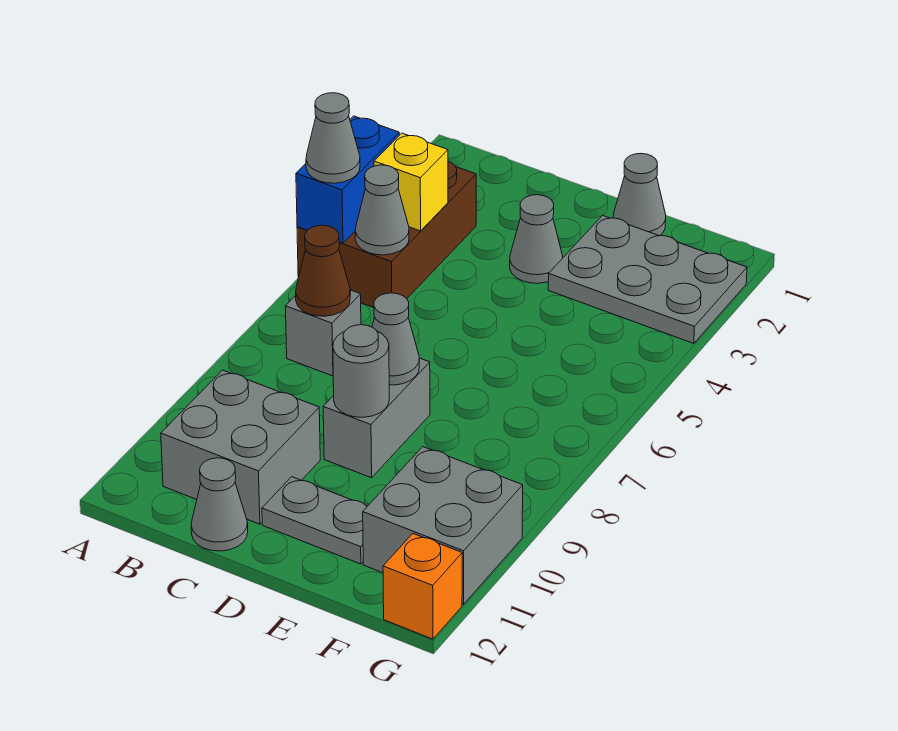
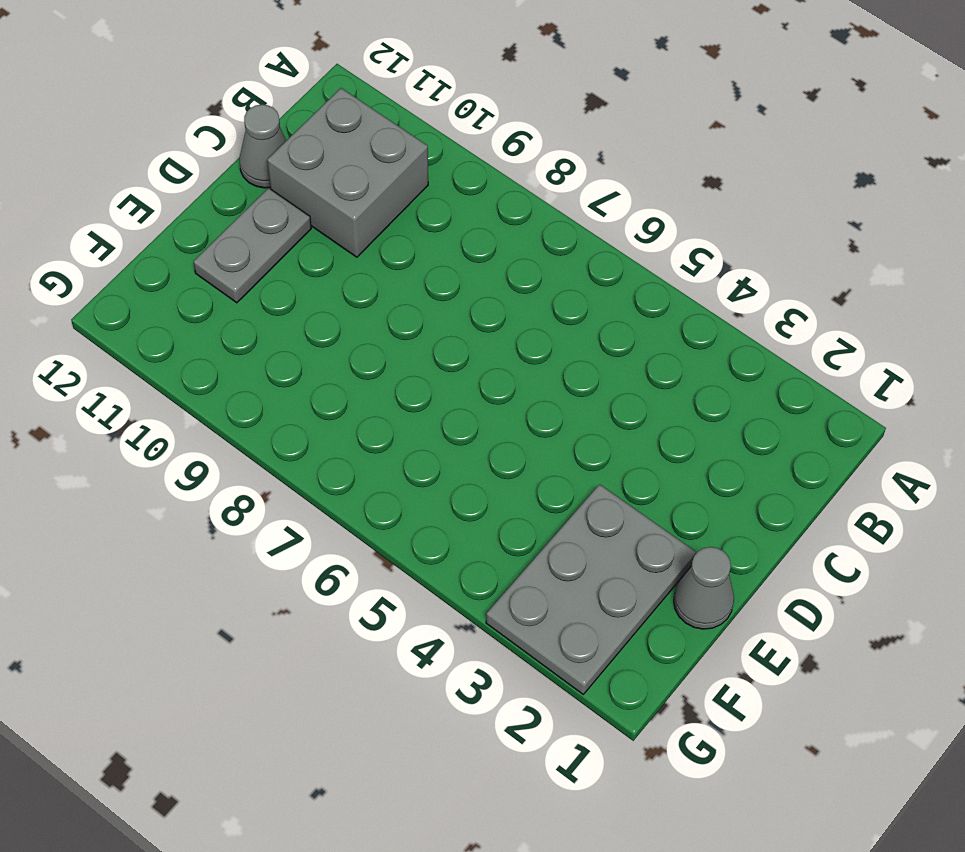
none -> brown 2x3 brick [297,162,476,308]
none -> grey 1x1 brick [286,290,361,376]
none -> grey 1x1 cone [510,195,563,283]

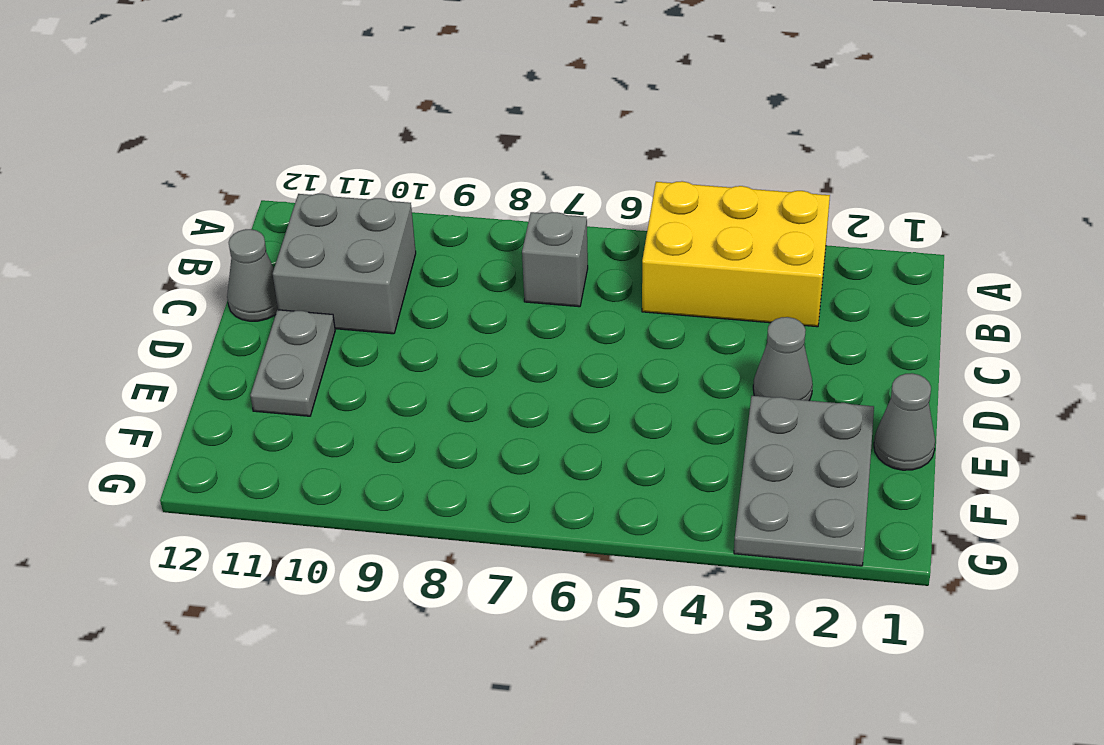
yellow 2x3 brick [642,181,830,327] -> brown 2x3 brick [297,162,476,308]
none -> grey 1x2 brick [323,358,430,478]
none -> grey 2x2 brick [363,447,523,604]
none -> orange 1x1 brick [383,534,462,639]

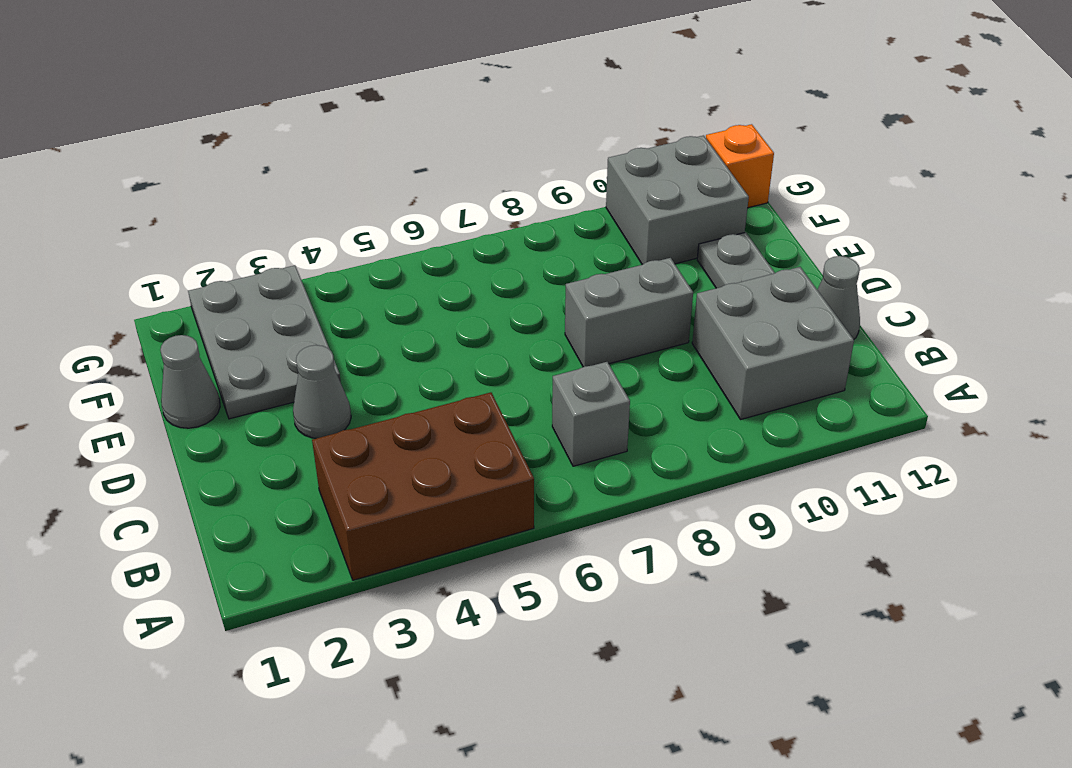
none -> blue 1x2 brick [296,116,399,243]
none -> yellow 1x1 brick [374,133,448,231]
none -> grey 1x1 cone [355,165,409,255]

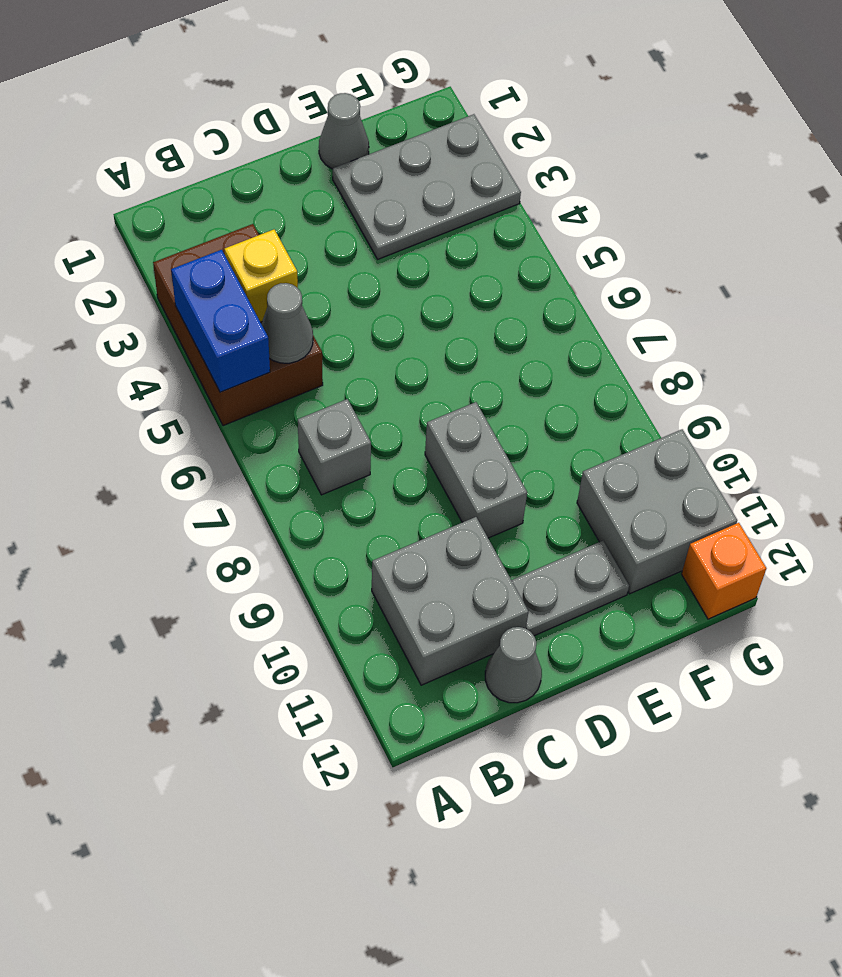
none -> grey 1x1 cone [510,195,563,283]
none -> brown 1x1 cone [296,225,350,316]
none -> grey 1x1 cone [372,293,419,385]

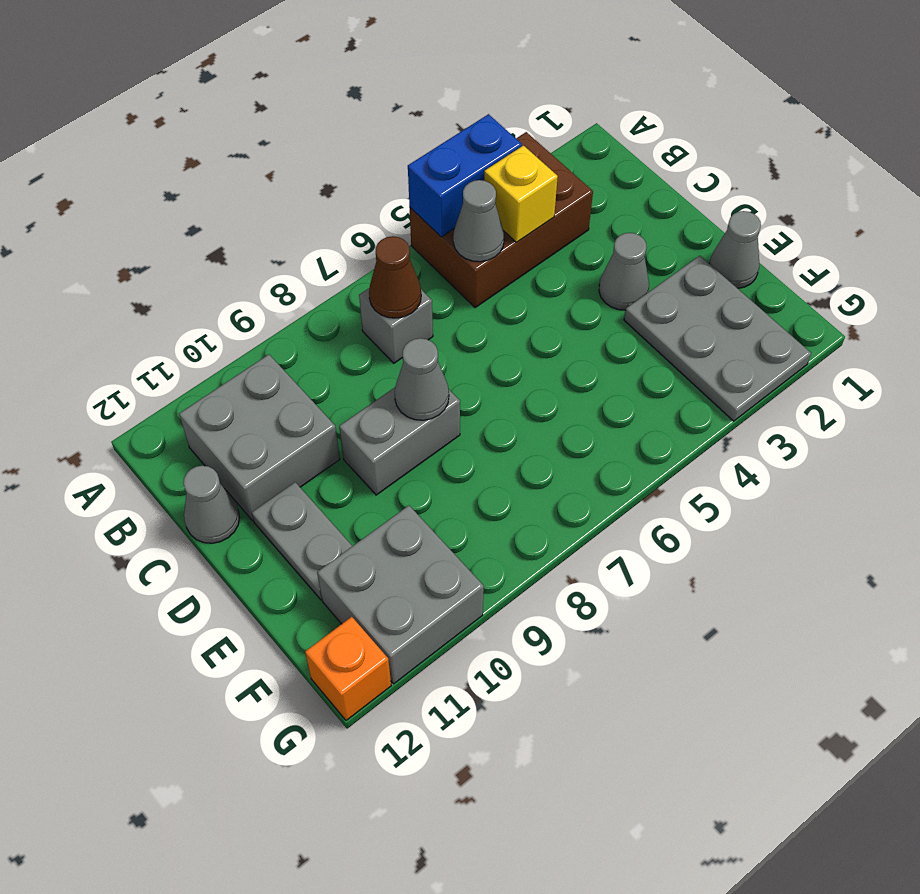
none -> grey 1x1 round brick [333,325,389,417]
none -> grey 1x1 cone [306,93,360,183]

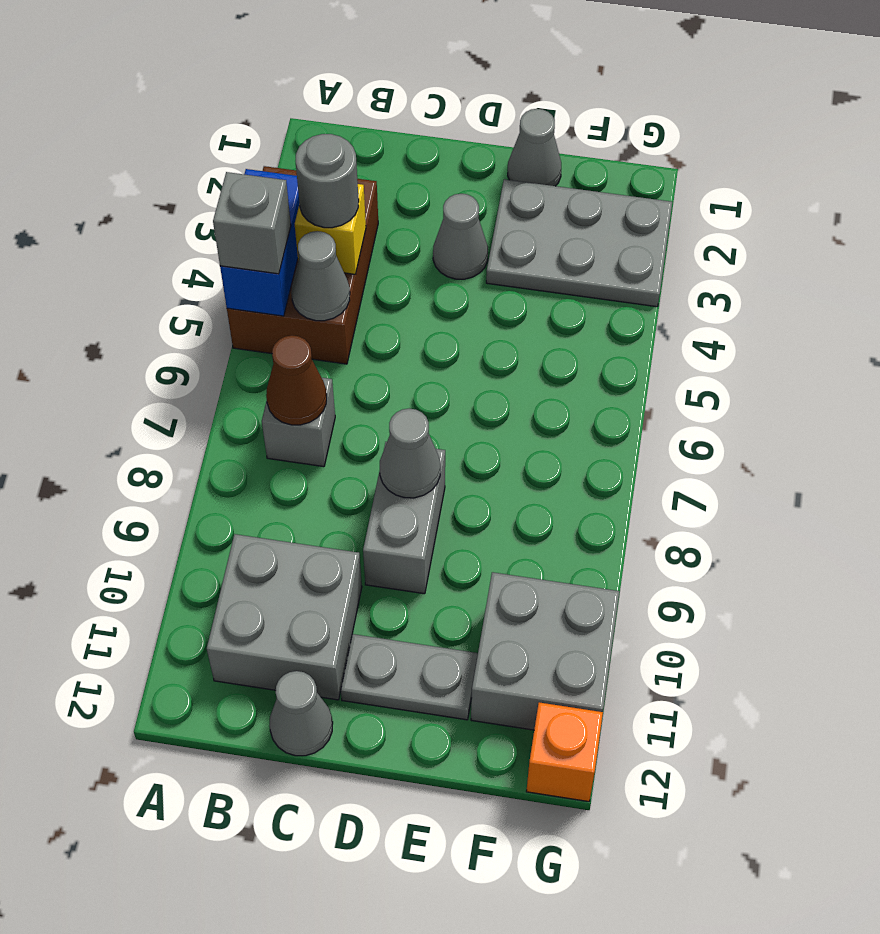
grey 1x1 brick [213,172,291,274] -> grey 1x1 cone [306,93,360,183]
grey 1x1 round brick [295,134,359,228] -> grey 1x1 round brick moved to [333,325,389,417]

